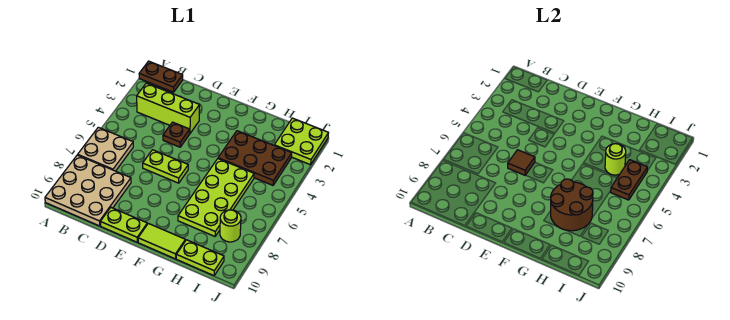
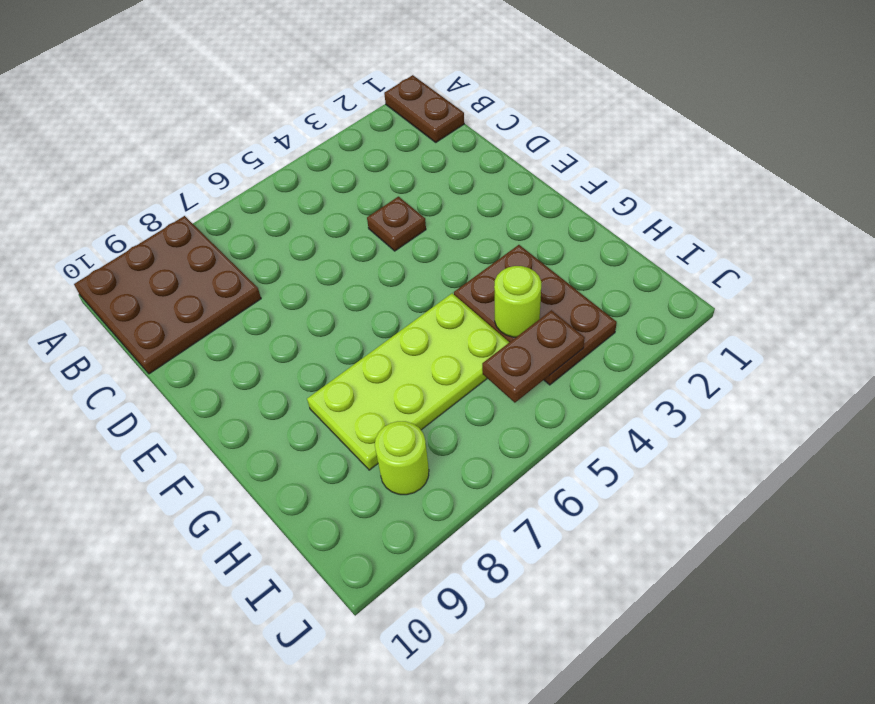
brown 3x3 plate [74,216,261,374] -> tan 3x3 plate [45,155,131,226]
none -> tan 2x2 plate [78,127,133,171]
none -> lime 1x3 brick [137,83,200,133]
none -> lime 1x2 plate [143,150,188,183]

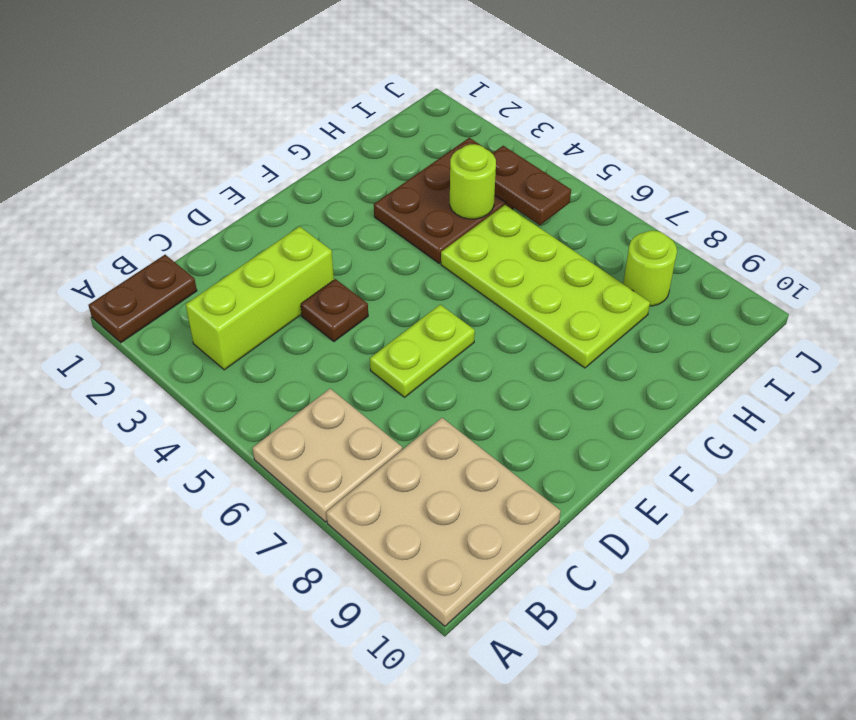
none -> lime 1x2 plate [100,208,147,242]
none -> lime 1x2 tile [138,223,185,259]
none -> lime 1x2 plate [176,240,224,276]

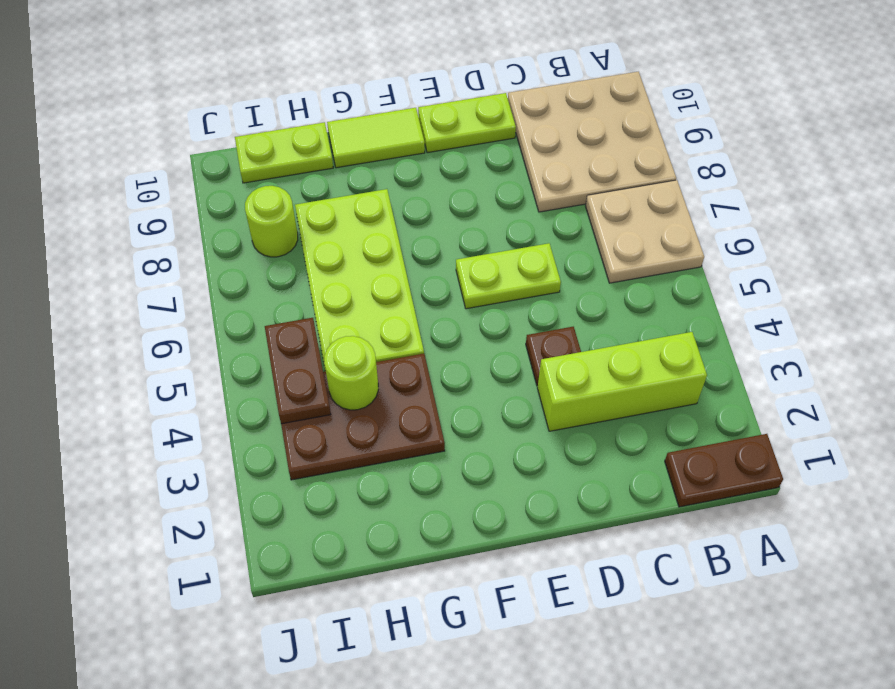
none -> lime 2x2 plate [274,118,328,165]
none -> brown 1x1 tile [508,150,535,175]
none -> brown 2x2 round brick [551,179,593,231]

